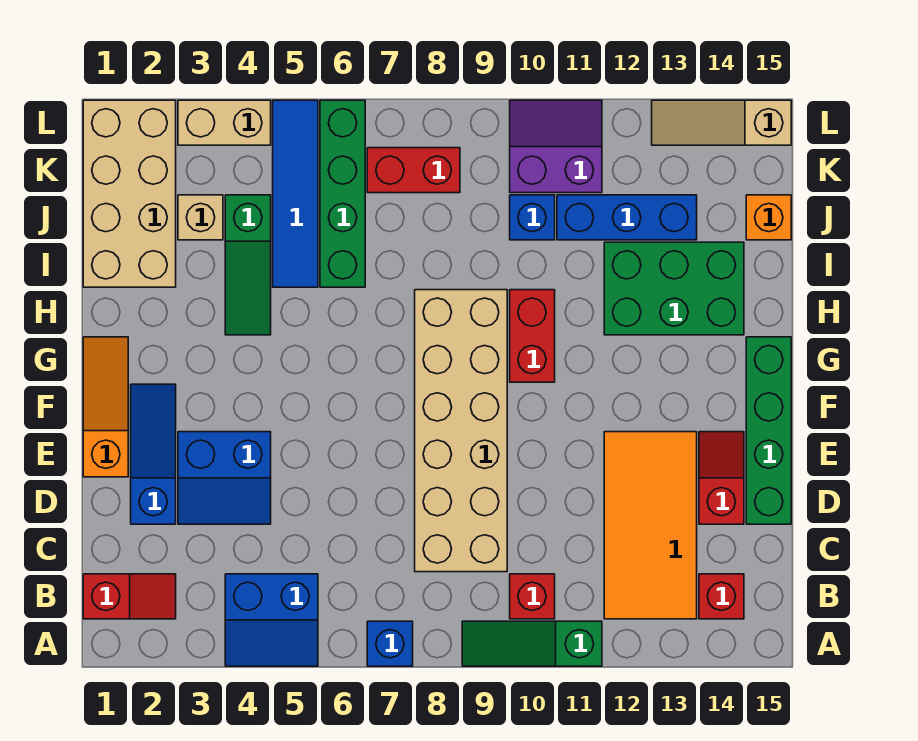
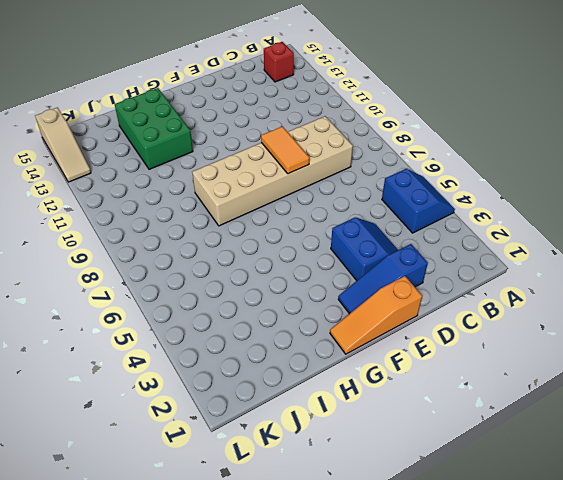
orange 1x2 tile [261,127,309,174] -> none
none -> blue 1x1 brick [367,621,413,666]
none -> green 1x3 slope [462,621,602,666]
none -> red 1x2 slope [83,574,176,619]

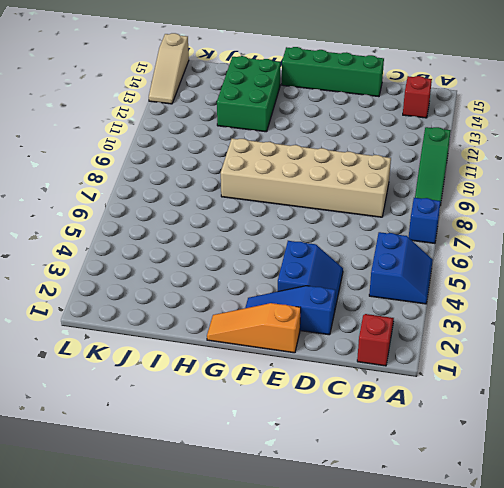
none -> red 1x1 brick [510,574,555,619]
none -> orange 2x4 tile [604,432,697,619]
none -> red 1x2 slope [699,432,744,524]

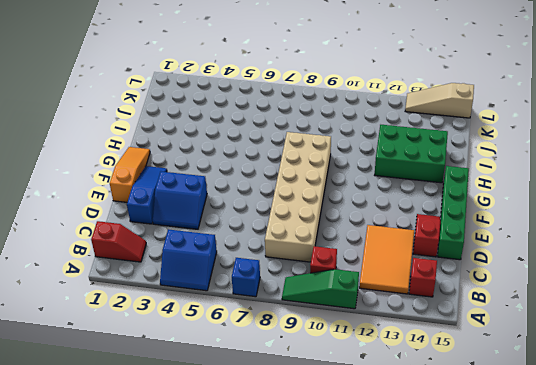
orange 2x3 tile [359,225,414,294] -> orange 2x4 tile [604,432,697,619]
none -> red 1x2 brick [510,290,555,382]
none -> green 1x3 slope [225,195,271,335]
none -> tan 2x4 brick [83,100,176,287]

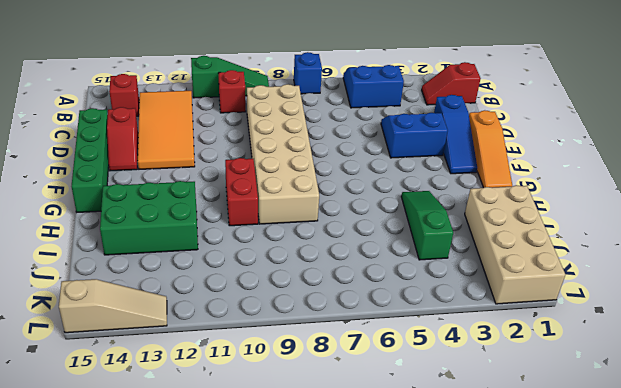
none -> blue 1x4 tile [273,100,318,287]
none -> green 1x4 brick [320,100,365,287]
none -> tan 1x1 brick [178,195,223,240]

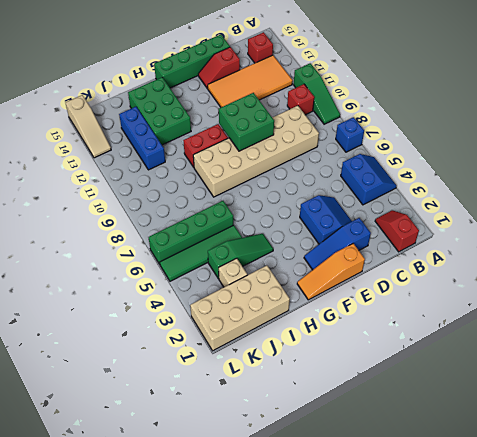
green 2x2 brick [219,93,274,151] -> none
green 1x4 tile [160,225,242,281] -> blue 1x4 tile [273,100,318,287]
none -> blue 1x1 brick [510,195,555,240]
none -> orange 1x1 brick [746,195,791,240]
none -> red 1x2 brick [367,148,460,193]

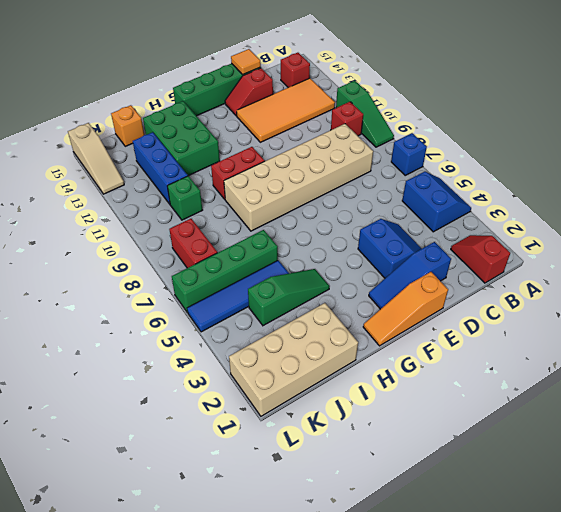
orange 1x1 tile [231,49,261,74] -> none
green 1x1 brick [167,176,202,220] -> blue 1x1 brick [510,195,555,240]
none -> tan 1x1 brick [178,195,223,240]
none -> purple 2x2 slope [510,100,602,193]
none -> tan 1x2 brick [178,100,271,145]

